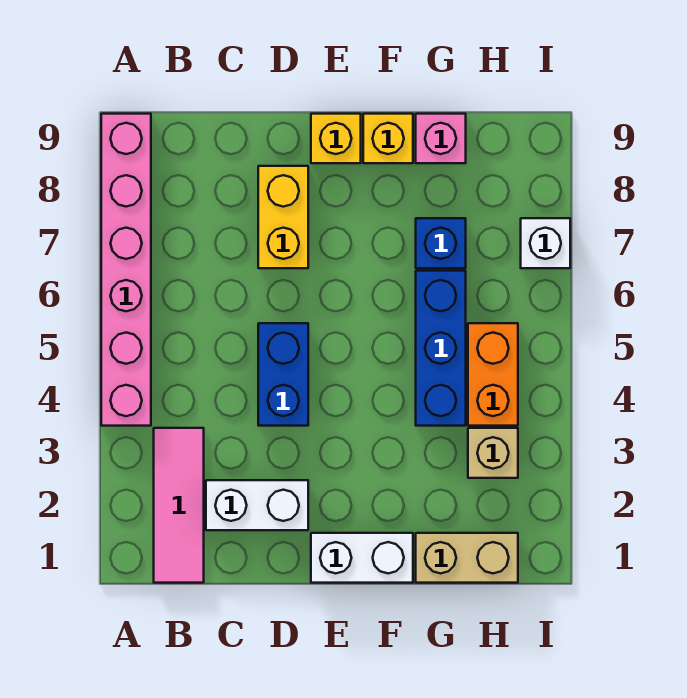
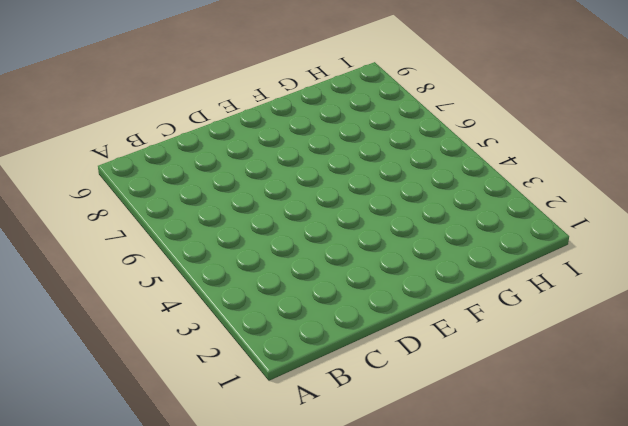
none -> pink 1x6 brick [101,114,151,426]
none -> pink 1x3 tile [154,428,204,583]
none -> white 1x2 brick [206,480,308,530]

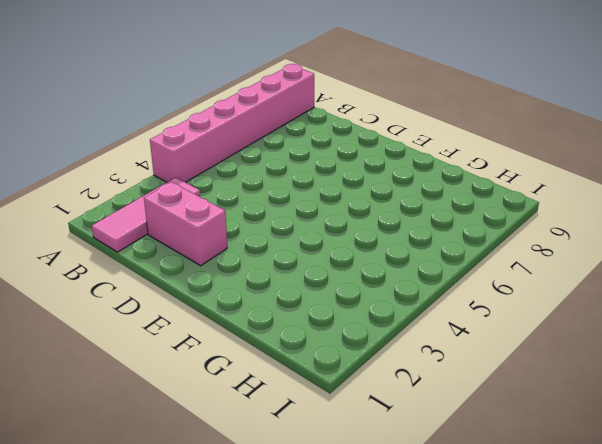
pink 1x2 brick [144,182,227,266] -> white 1x2 brick [206,480,308,530]
none -> blue 1x2 brick [258,323,308,426]
none -> yellow 1x2 brick [258,166,308,268]
none -> white 1x2 brick [311,533,413,583]

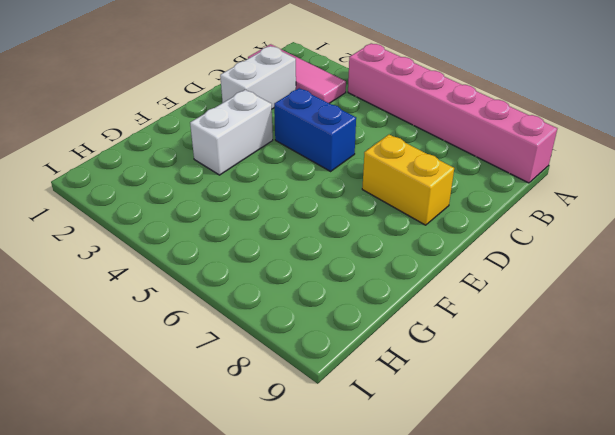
white 1x2 brick [190,90,273,175] -> white 1x2 brick moved to [311,533,413,583]
none -> yellow 1x1 brick [311,114,361,163]
none -> yellow 1x1 brick [363,114,413,163]
none -> tan 1x2 brick [416,533,518,583]

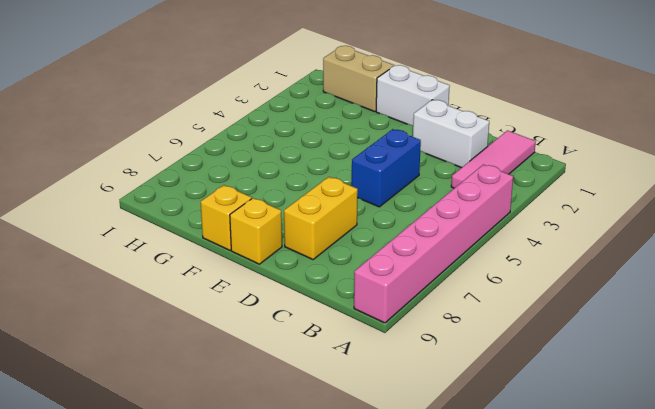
none -> blue 1x3 brick [416,271,466,426]
none -> blue 1x1 brick [416,218,466,268]
none -> pink 1x1 brick [416,114,466,163]

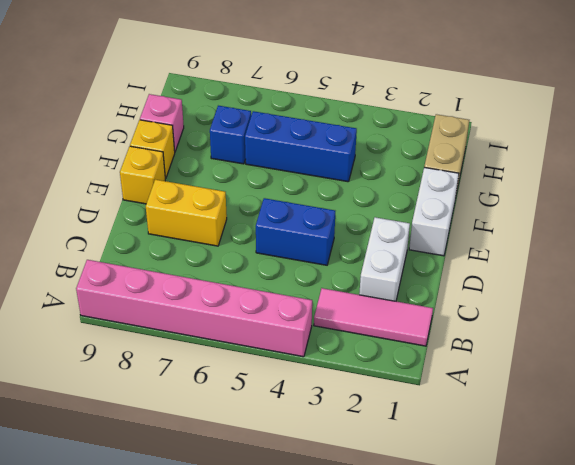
none -> tan 1x1 brick [468,428,518,478]
none -> orange 1x2 brick [468,323,518,426]
none -> white 1x1 brick [521,218,570,268]

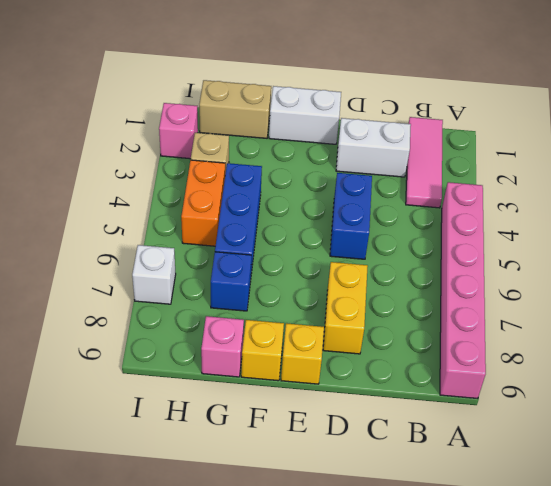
pink 1x1 brick [159,103,198,159] -> none

